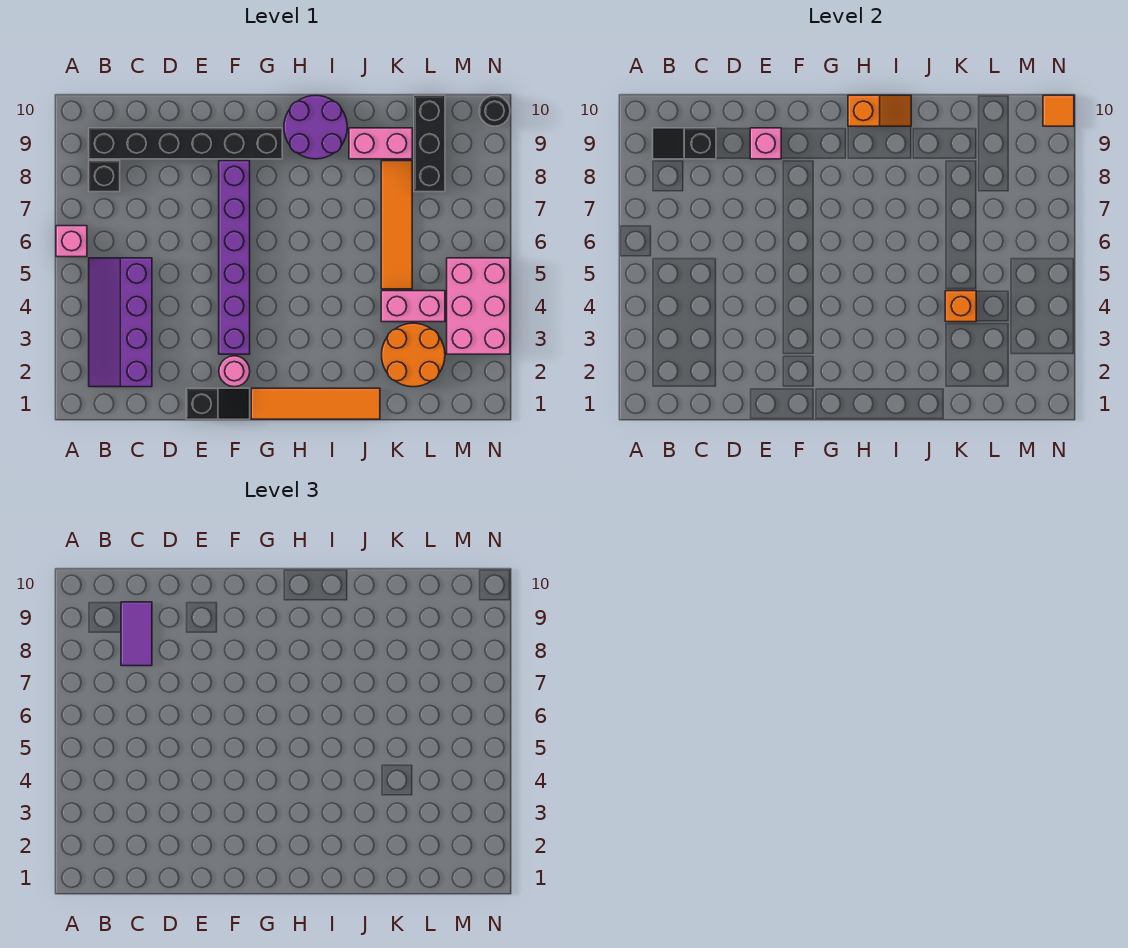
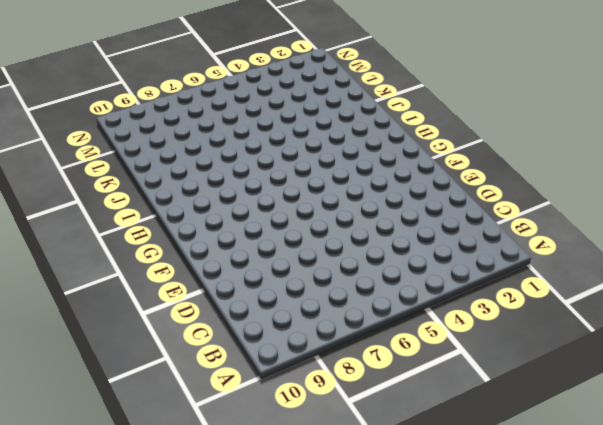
none -> pink 1x1 brick [56,226,87,257]
none -> purple 2x4 slope [89,258,152,387]
none -> black 1x1 brick [89,161,120,192]

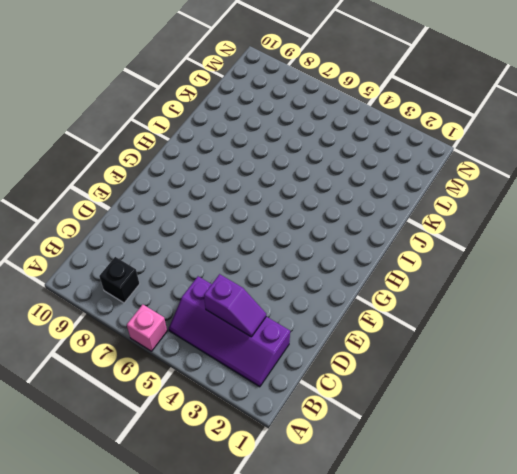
purple 1x2 slope [204,274,266,337] -> none
none -> black 1x6 brick [89,128,282,159]
none -> black 1x2 slope [186,388,250,419]
none -> pink 1x1 round brick [219,356,250,387]

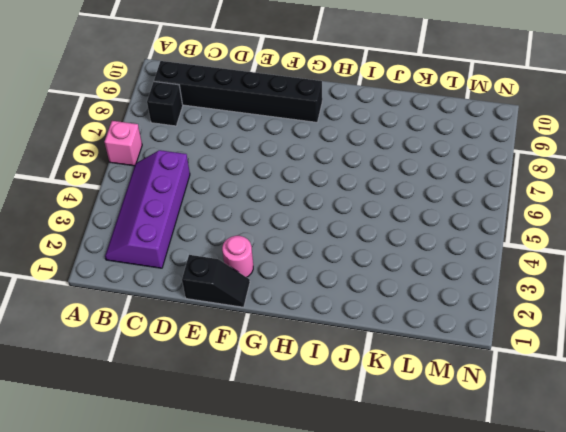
none -> purple 1x6 brick [219,161,250,354]
none -> orange 1x4 tile [251,388,380,419]
none -> purple 2x2 round brick [284,95,347,159]

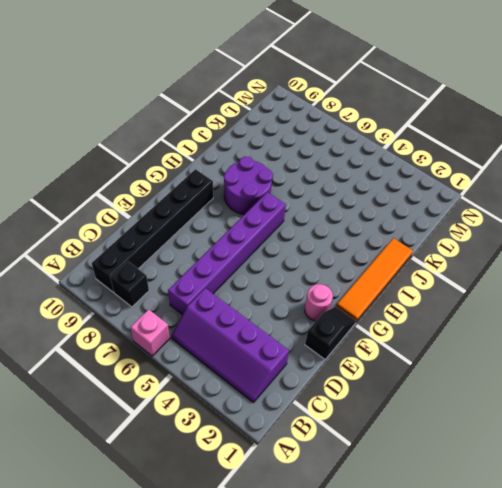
purple 1x6 brick [168,192,286,315] -> purple 1x6 brick turned to [219,161,250,354]
purple 2x2 round brick [224,157,273,215] -> purple 2x2 round brick moved to [284,95,347,159]
none -> pink 1x2 brick [349,128,412,159]
none -> orange 2x2 round brick [382,323,445,387]
none -> pink 1x2 brick [381,291,445,322]

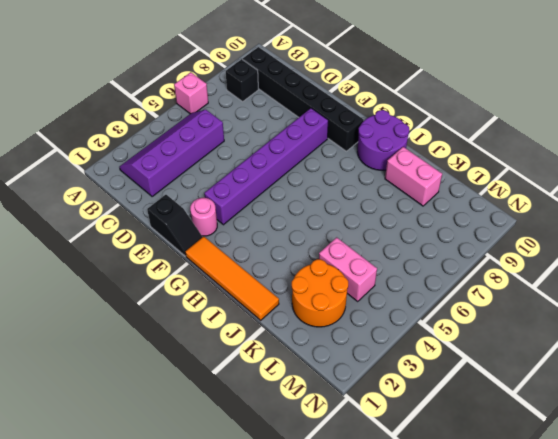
none -> orange 1x4 tile [381,161,412,289]
none -> black 1x3 brick [414,95,445,192]
none -> pink 2x3 brick [447,258,510,354]

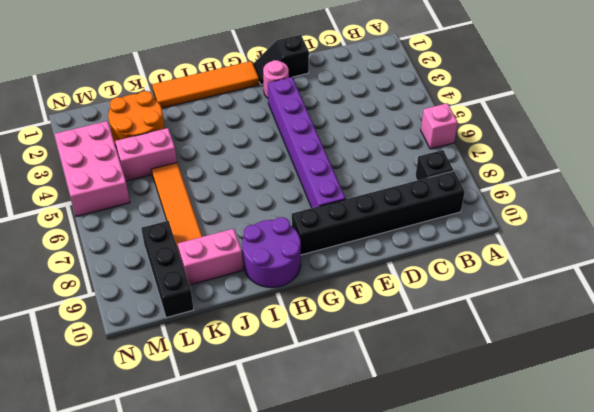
none -> purple 2x4 slope [89,258,152,387]
none -> black 1x1 round brick [479,95,510,126]
none -> black 1x2 slope [653,128,716,159]

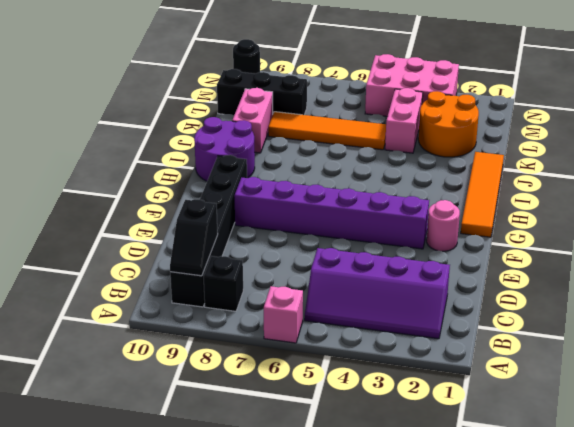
none -> black 1x2 slope [186,388,250,419]
none -> pink 1x1 brick [750,128,781,159]
none -> orange 1x2 slope [848,95,911,126]

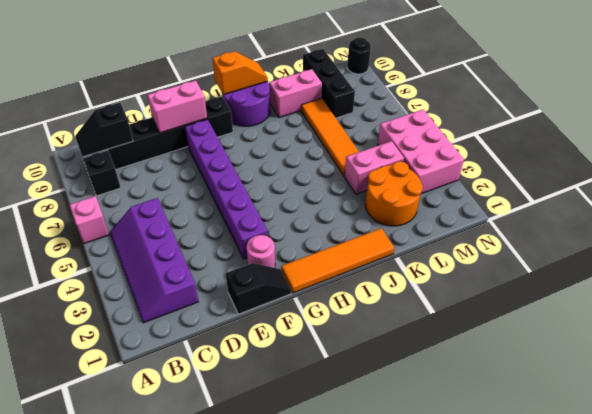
pink 1x2 brick [148,81,207,133] -> pink 1x1 brick [750,128,781,159]
none -> orange 1x1 brick [945,291,976,322]
none -> orange 1x1 tile [1043,95,1074,126]
none -> purple 1x2 tile [121,602,152,666]

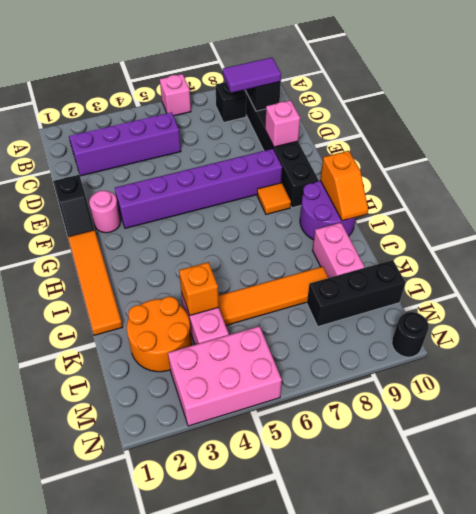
orange 1x1 tile [257,183,291,214] -> orange 1x1 tile moved to [1043,95,1074,126]

